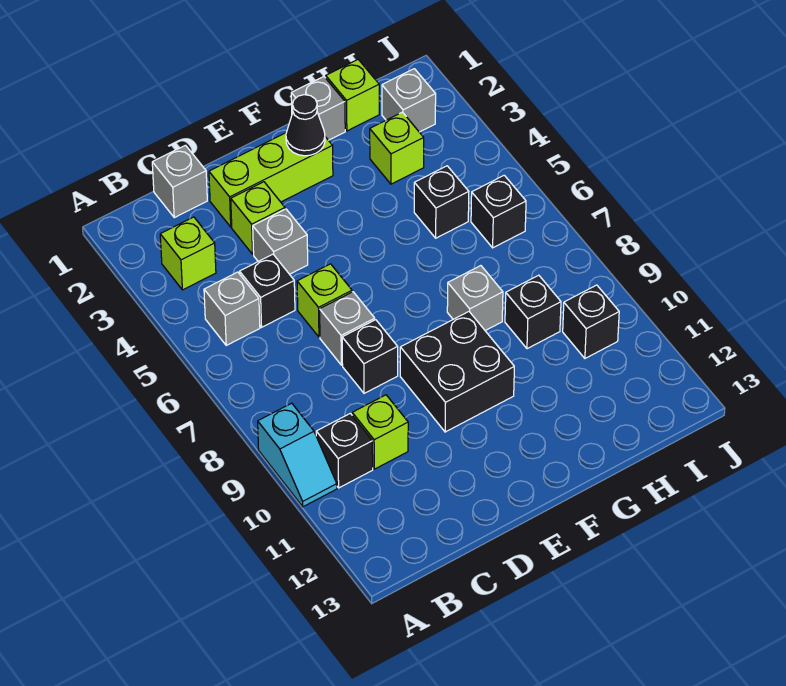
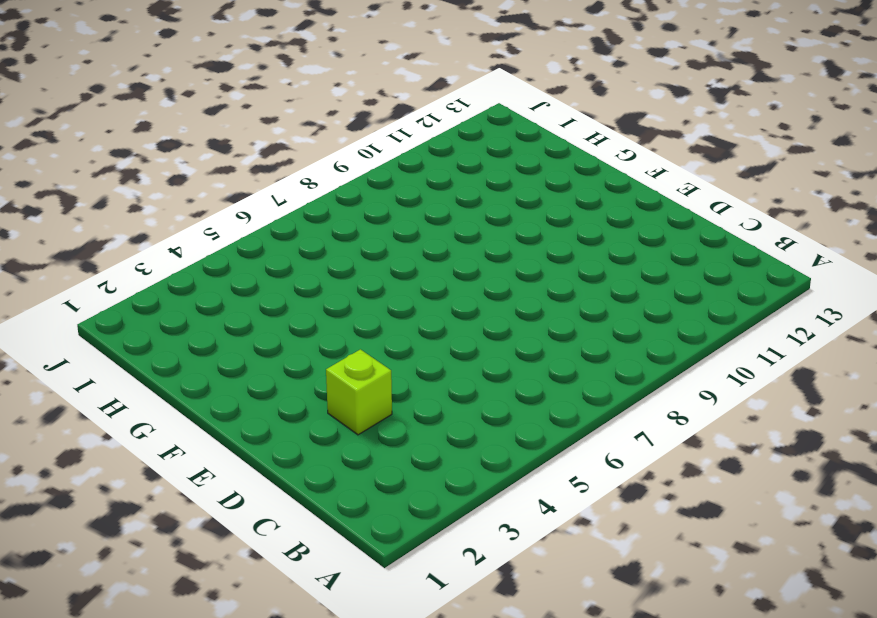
none -> cyan 1x2 slope [258,403,337,507]
none -> lime 1x1 brick [160,217,216,290]
none -> grey 1x1 brick [204,272,260,345]

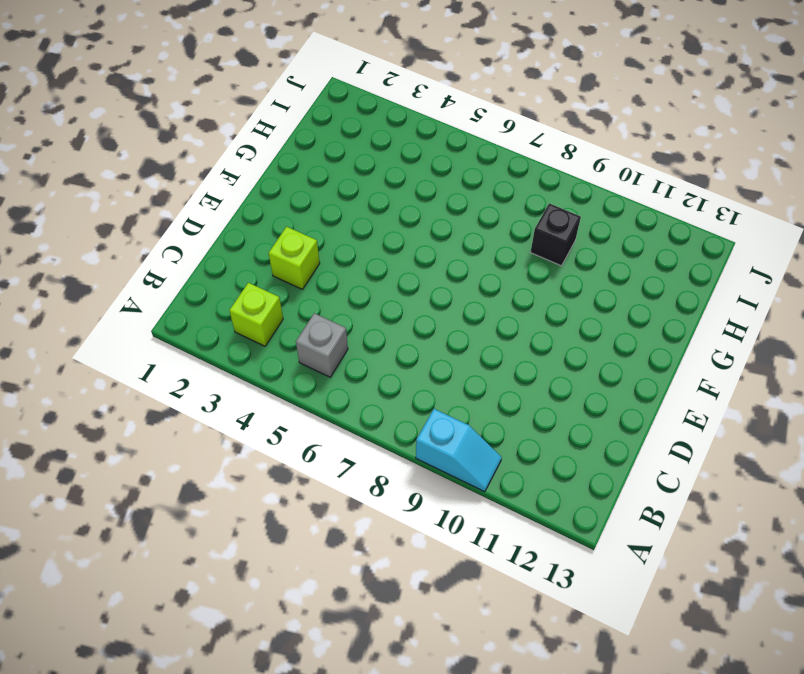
none -> black 1x1 brick [316,413,373,488]
none -> grey 1x1 brick [152,145,207,218]
none -> black 1x1 brick [240,254,295,327]

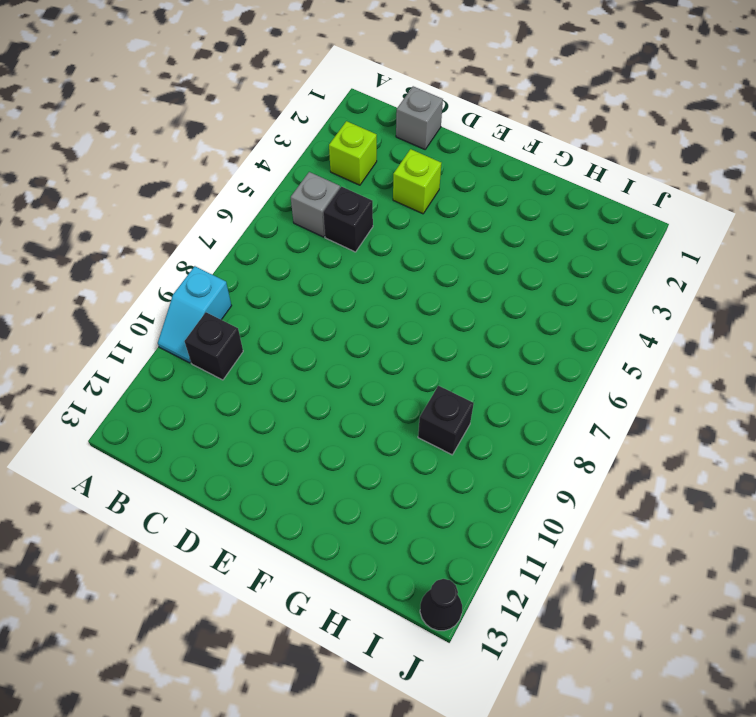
black 1x1 cone [420,579,462,631] -> black 1x1 cone moved to [286,95,325,156]
none -> lime 1x1 brick [352,395,408,469]
none -> lime 1x3 brick [209,133,333,227]
none -> grey 1x1 brick [253,209,308,274]

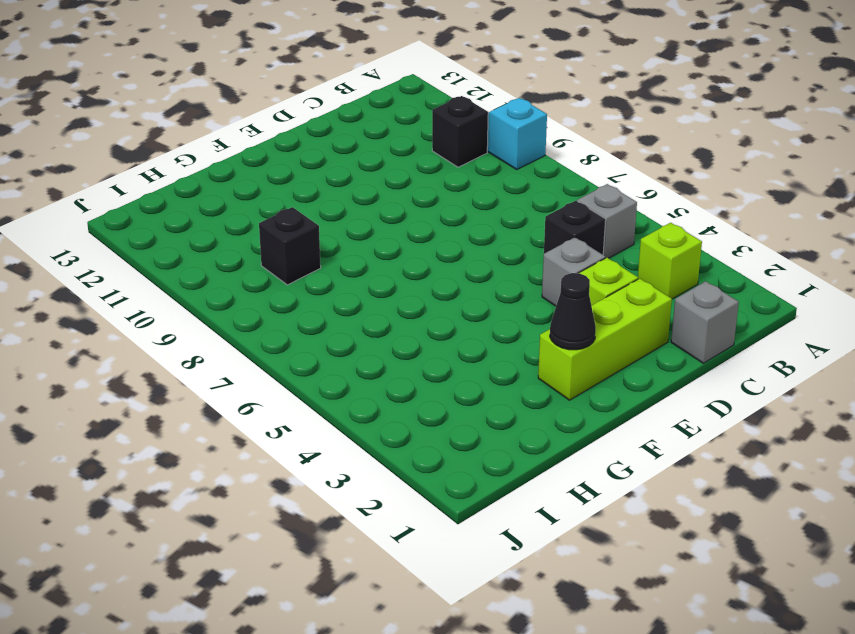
none -> lime 1x1 brick [352,395,408,469]
none -> lime 1x1 brick [297,264,352,337]
none -> grey 1x1 brick [320,292,375,365]

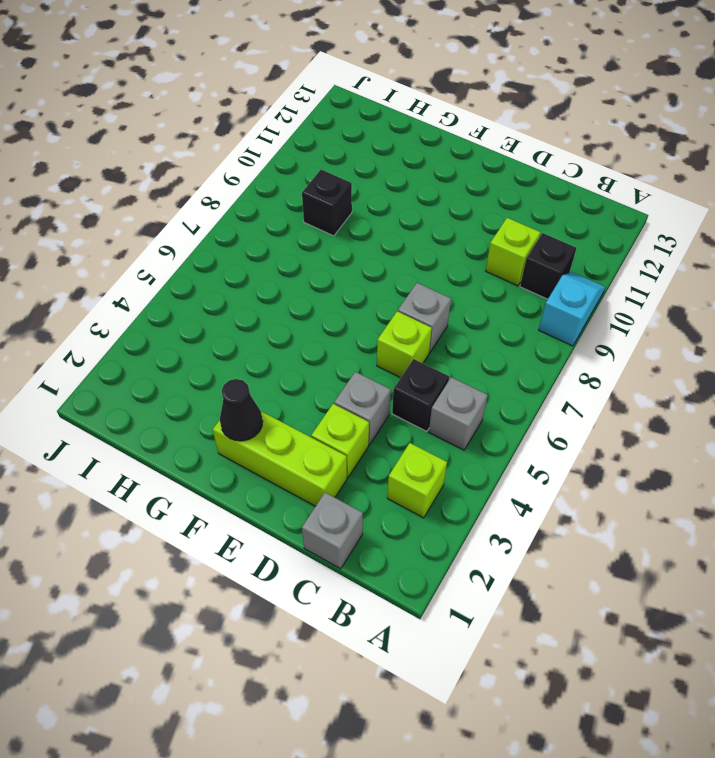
none -> black 1x1 brick [342,320,398,393]
none -> black 2x2 brick [400,312,514,432]
none -> grey 1x1 brick [291,77,345,140]

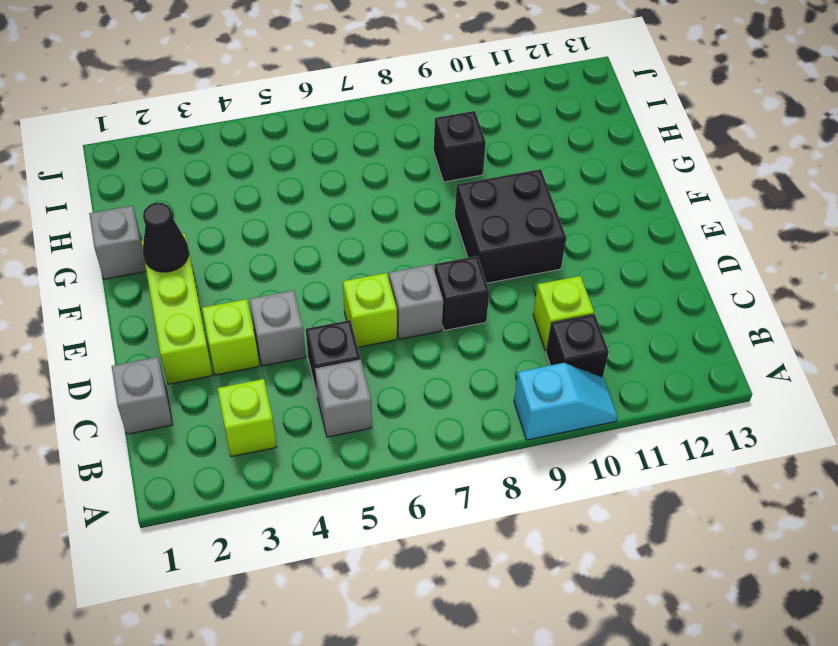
none -> grey 1x1 brick [447,266,503,331]
none -> lime 1x1 brick [326,60,379,131]
none -> lime 1x1 brick [370,112,424,184]

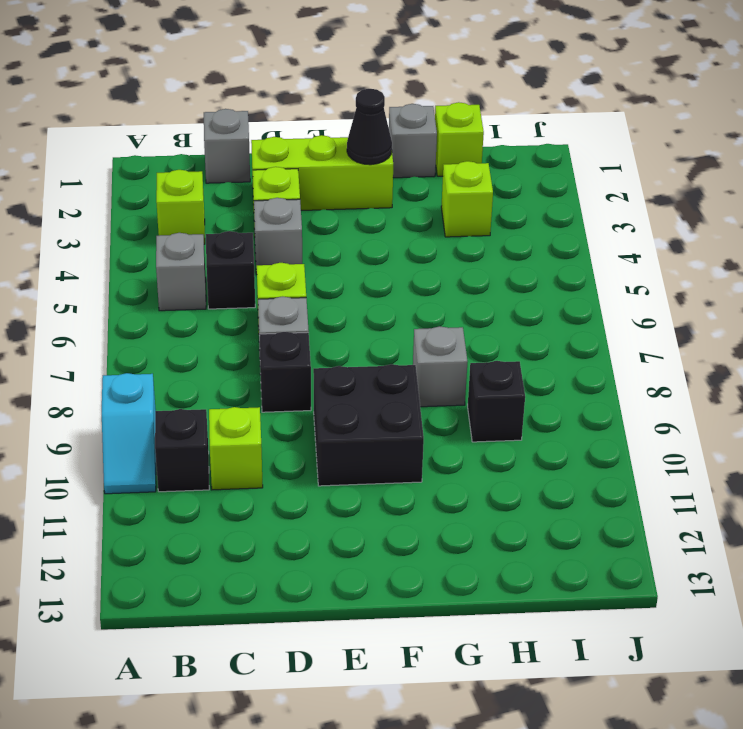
none -> black 1x1 brick [414,166,469,238]
none -> grey 1x1 brick [382,69,436,132]
none -> black 1x1 brick [471,175,526,248]

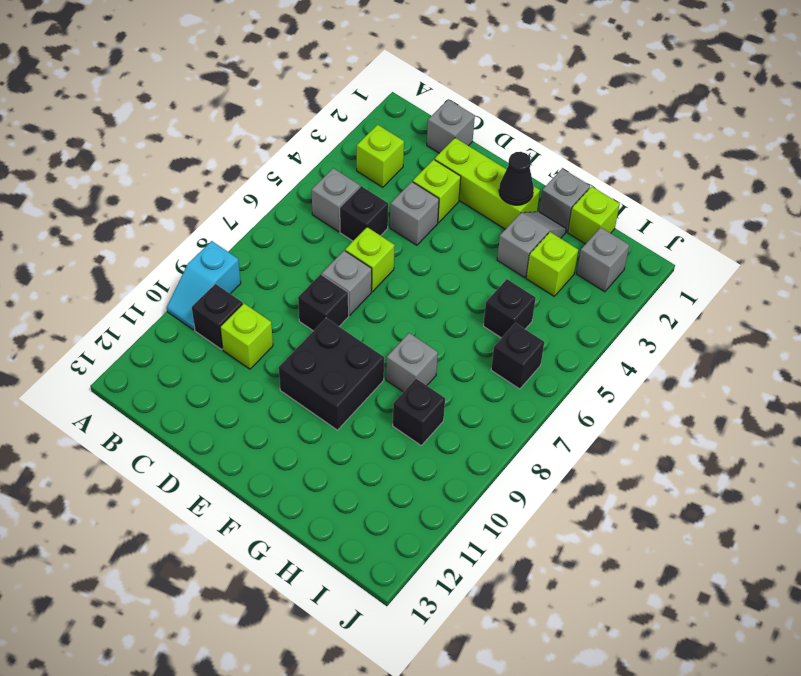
grey 1x2 slope [497,212,566,278] -> none
none -> black 1x1 brick [563,285,619,358]

